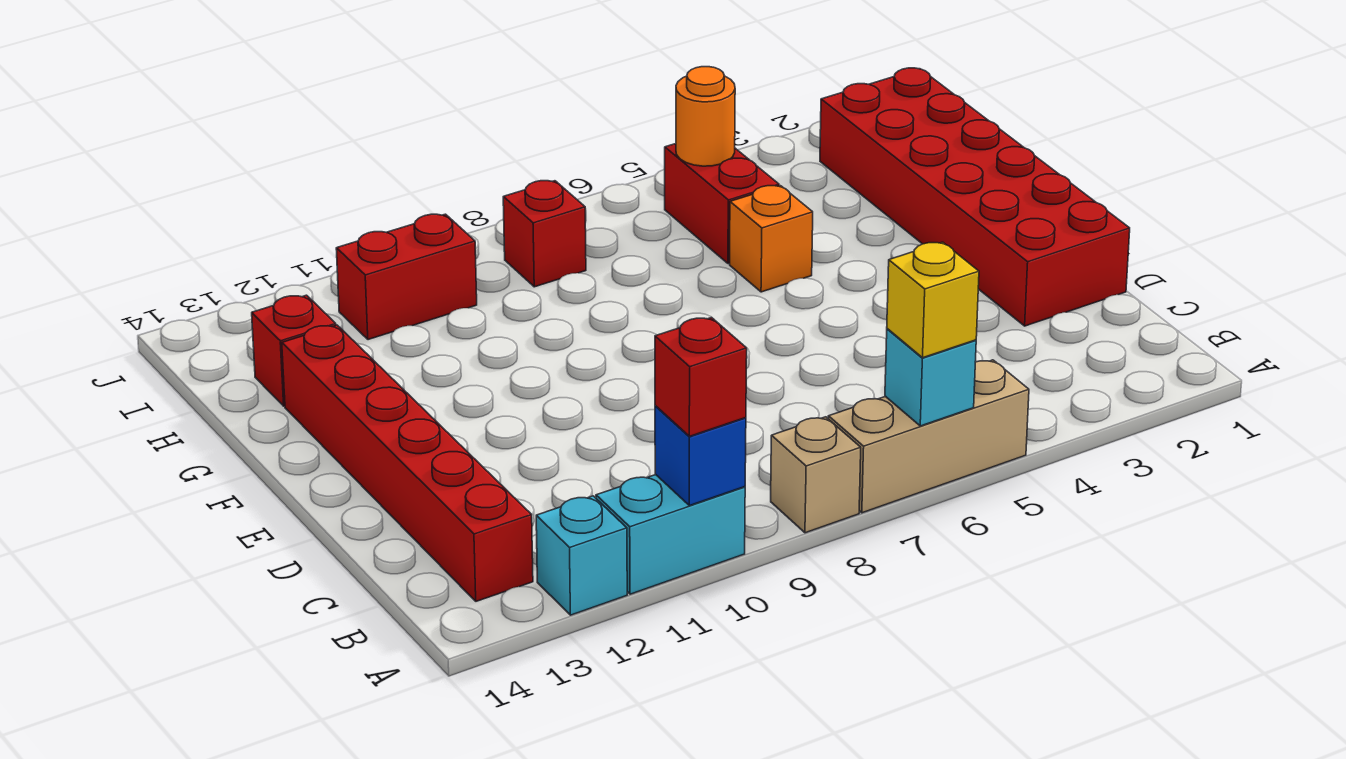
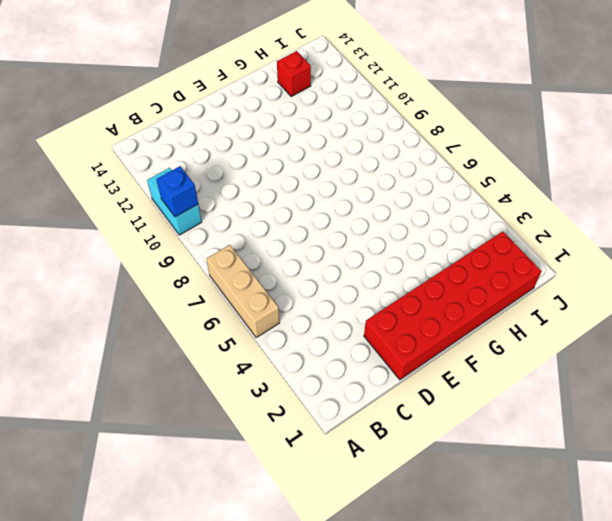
none -> tan 1x1 brick [771,417,861,533]
none -> cyan 1x1 brick [536,496,627,615]
none -> red 1x6 brick [282,325,533,601]

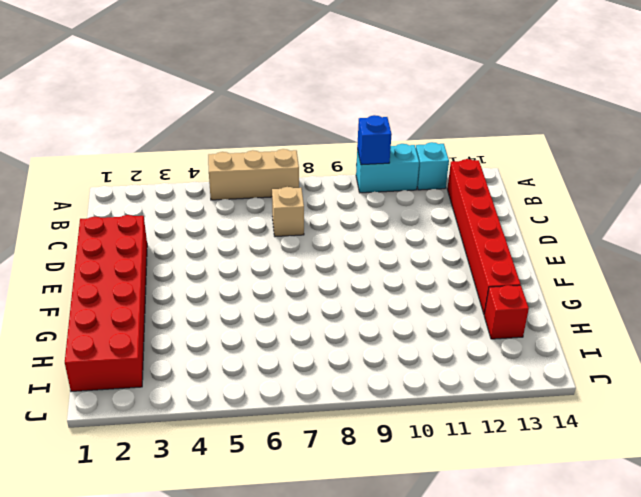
tan 1x1 brick [272,187,304,237] -> tan 1x1 brick moved to [771,417,861,533]
none -> orange 1x1 brick [730,186,813,292]
none -> red 1x2 brick [665,144,779,264]
none -> red 1x1 brick [503,181,586,287]

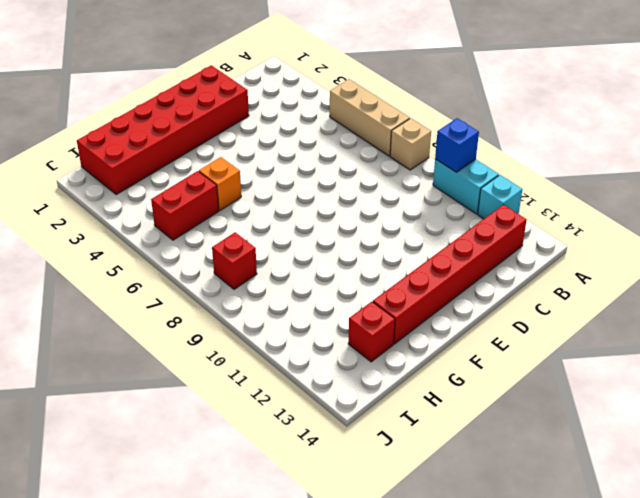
none -> red 1x2 brick [336,214,477,340]
none -> cyan 1x1 brick [885,329,976,426]
none -> orange 1x1 round brick [676,67,735,166]

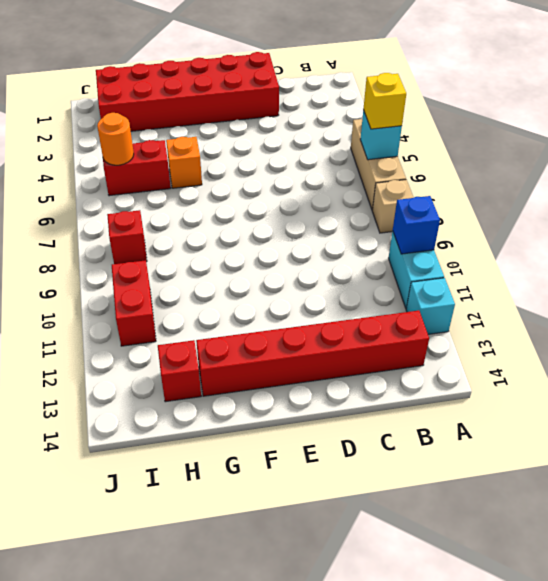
none -> red 1x1 brick [655,317,747,436]

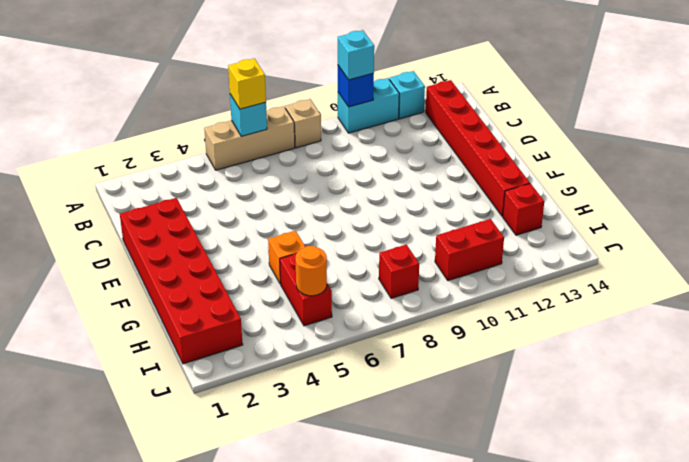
cyan 1x1 brick [338,30,374,80] -> red 1x1 brick [655,317,747,436]

